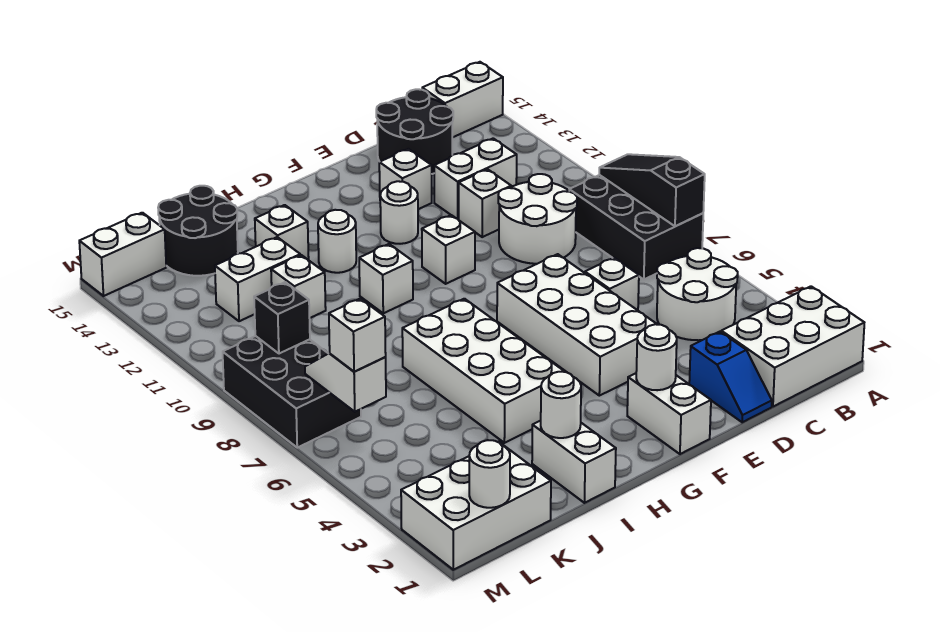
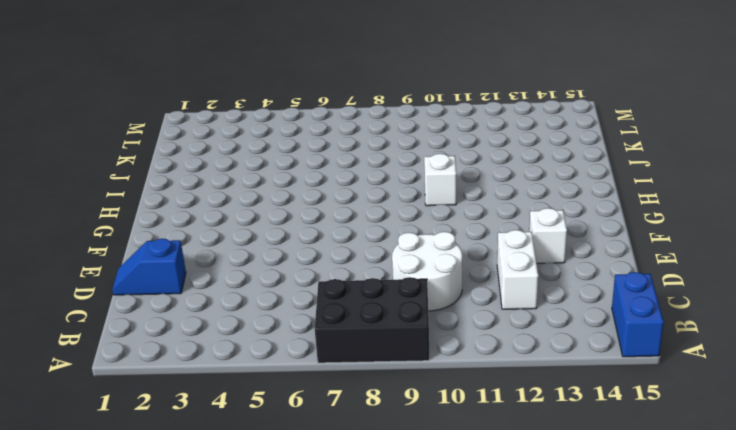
blue 1x2 brick [612,272,664,357] -> white 1x2 brick [422,62,503,138]
none -> white 2x3 brick [721,286,864,407]
none -> white 2x2 round brick [657,248,738,340]
none -> black 2x2 round brick [376,89,453,174]
none -> white 1x1 brick [585,258,639,310]

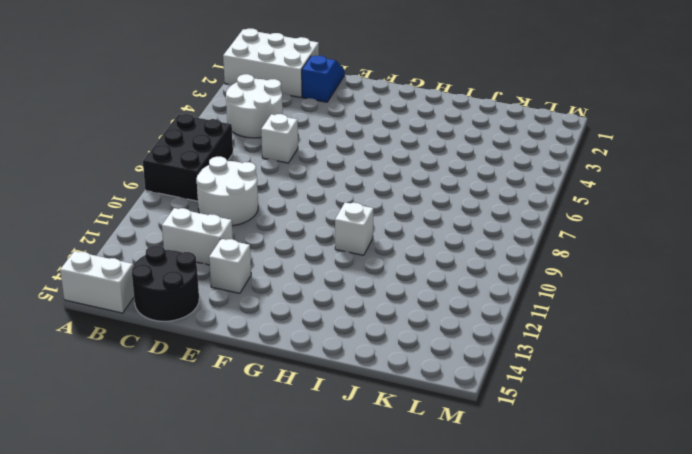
none -> white 1x1 brick [458,169,511,237]
none -> white 2x4 brick [497,254,657,396]
none -> white 1x2 brick [627,373,711,454]
none -> white 1x1 brick [422,215,475,284]

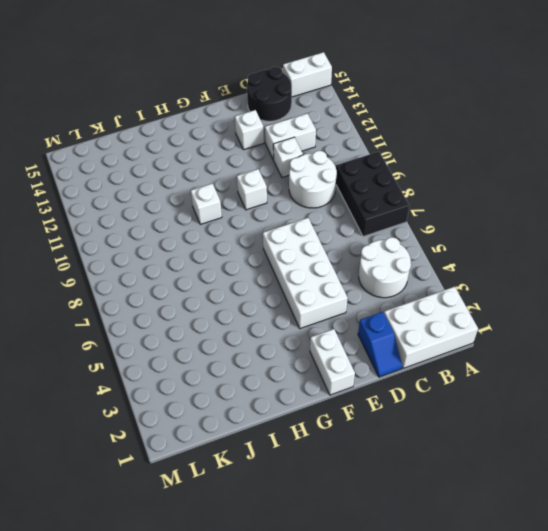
none -> white 1x1 brick [585,258,639,310]
none -> white 1x1 round brick [380,181,418,244]
none -> white 2x4 brick [402,299,565,443]
none -> white 1x1 round brick [318,210,356,273]

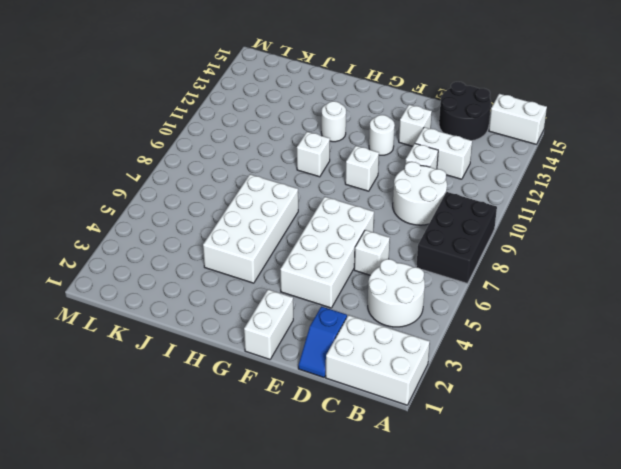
none -> white 1x2 brick [532,421,616,503]
none -> white 1x1 brick [255,205,309,260]
none -> white 1x1 brick [271,255,326,318]
none -> white 1x2 brick [215,237,300,321]

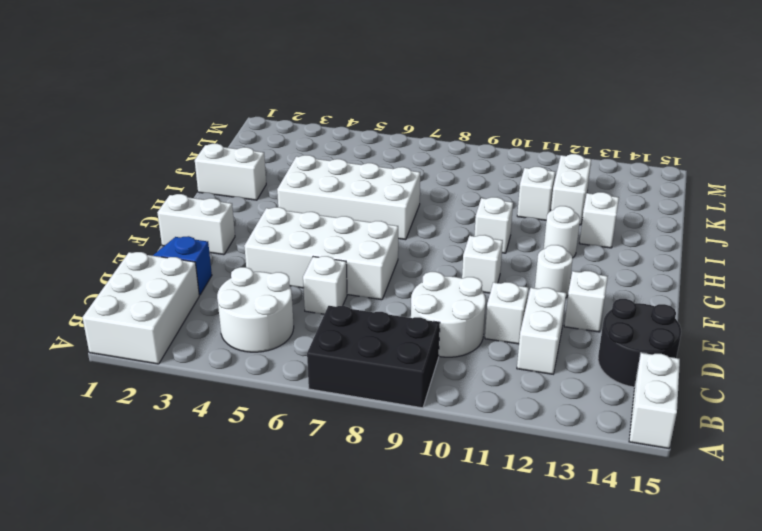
none -> black 2x2 round brick [158,186,238,276]
none -> white 2x3 brick [401,442,551,570]
none -> black 2x3 brick [223,336,361,448]
none -> white 1x2 brick [79,213,166,296]

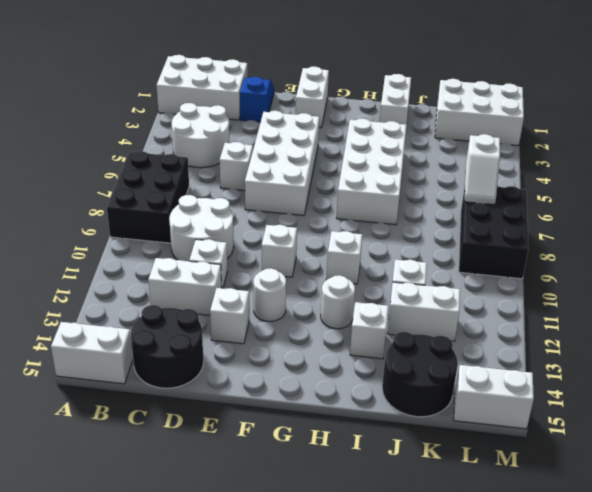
none -> black 1x3 slope [599,154,705,226]
none -> white 1x1 round brick [636,324,677,390]
none -> white 1x1 round brick [541,372,581,438]
none -> white 1x1 round brick [469,440,510,508]

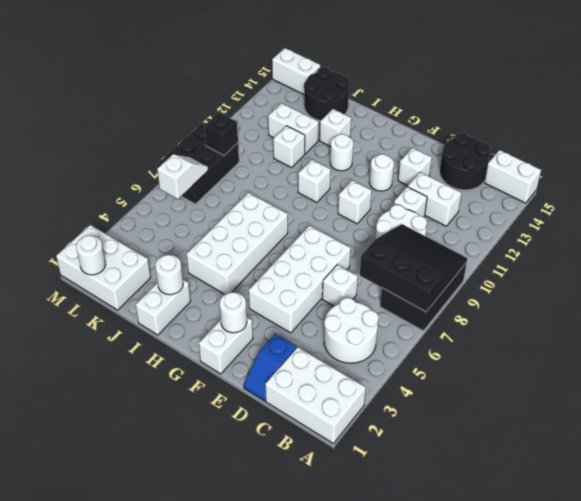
black 3x3 slope [360,224,467,312] -> black 1x3 slope [599,154,705,226]
none -> white 1x1 brick [329,298,386,372]

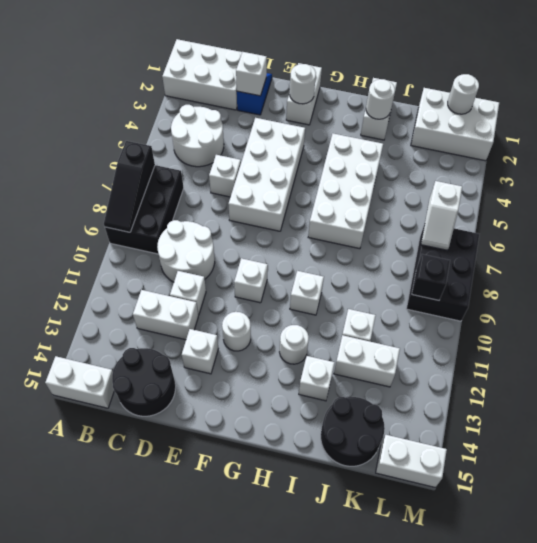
white 1x1 brick [236,52,267,96] -> white 1x1 brick moved to [329,298,386,372]

